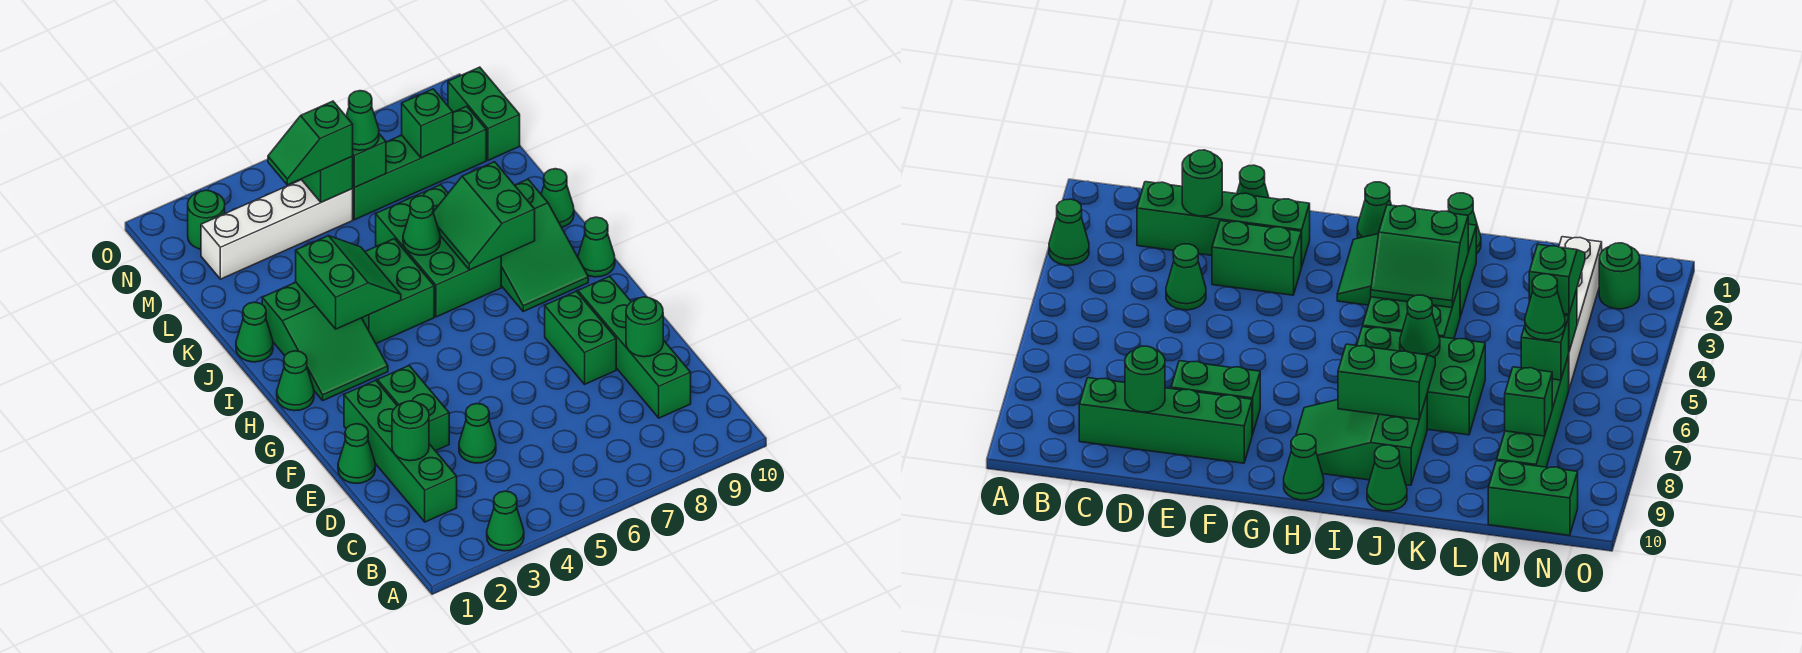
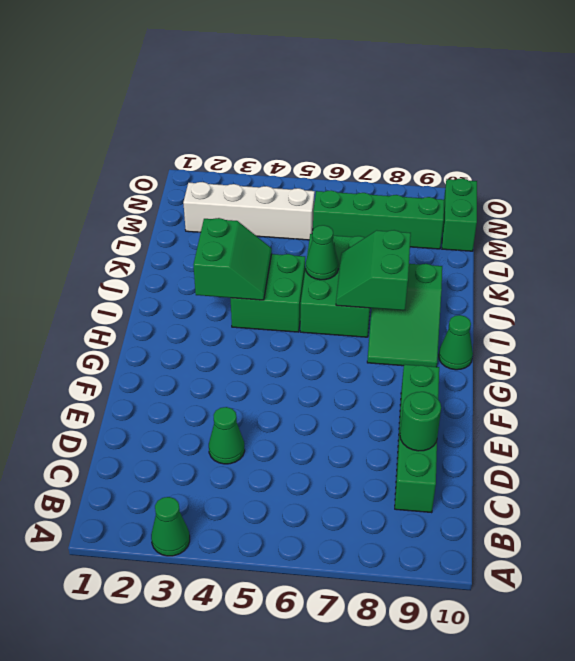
none -> green 1x4 brick [344,380,457,522]
none -> green 1x1 cone [338,424,375,483]
none -> green 1x2 brick [377,366,449,451]

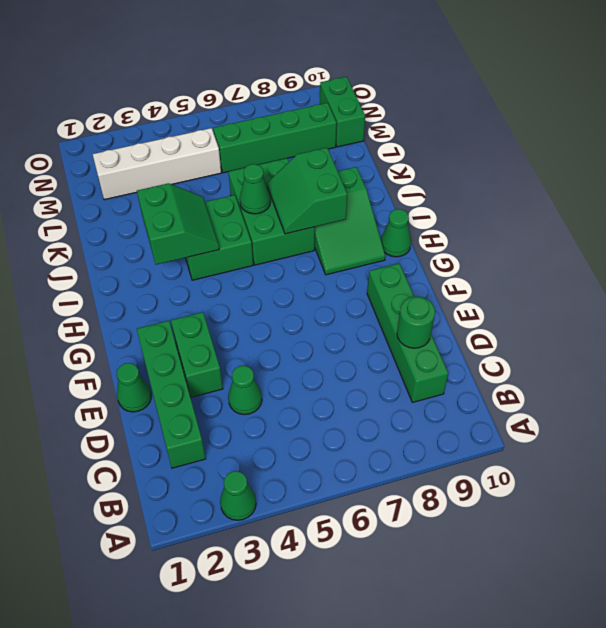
none -> green 1x2 brick [545,291,616,384]
none -> green 1x1 cone [277,351,314,411]
none -> green 2x3 slope [262,282,388,400]

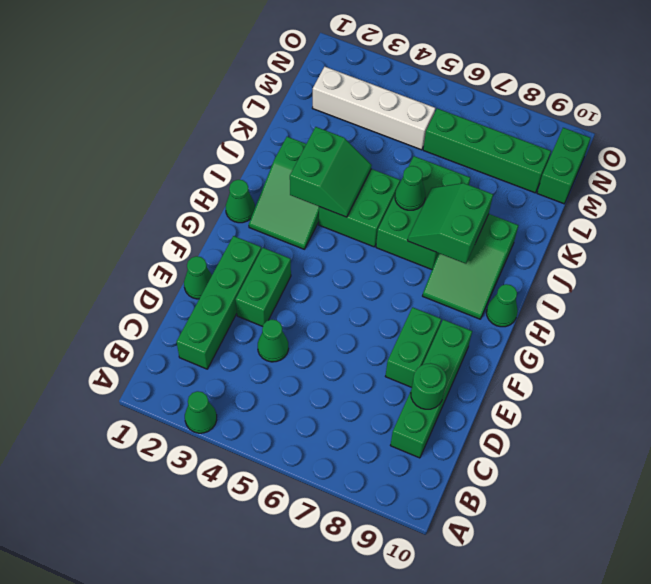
none -> green 1x1 cone [236,302,273,362]
none -> green 1x1 cone [541,169,574,227]
none -> green 1x1 round brick [188,190,225,249]

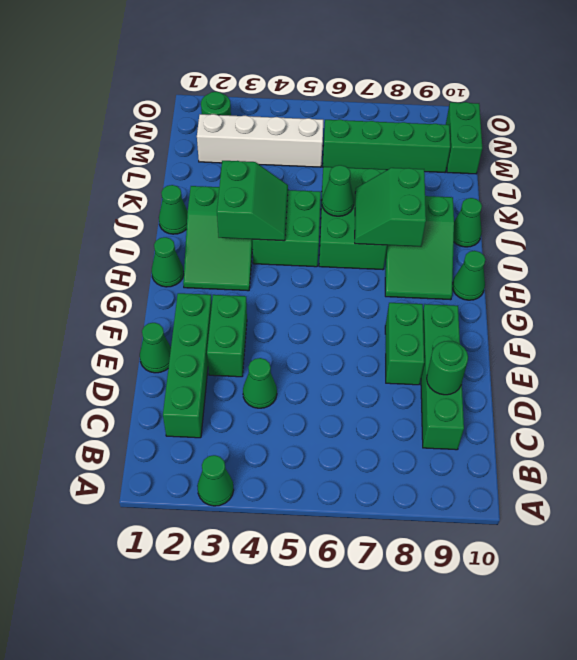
none -> green 1x1 round brick [392,401,429,461]
none -> green 1x1 brick [301,157,353,202]
none -> green 1x1 brick [352,134,386,188]

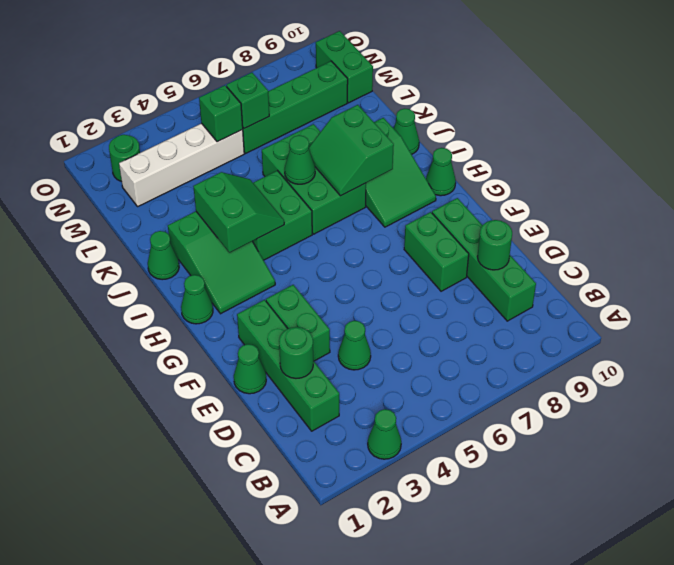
none -> green 1x1 brick [402,89,453,158]
none -> green 1x2 slope [268,101,353,185]
none -> green 1x1 cone [346,91,379,150]

